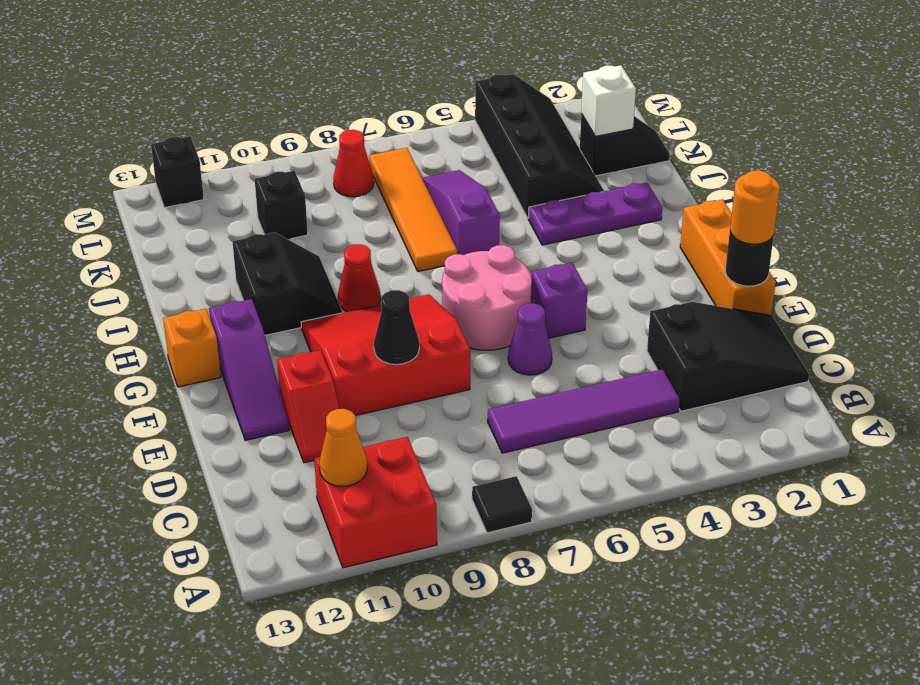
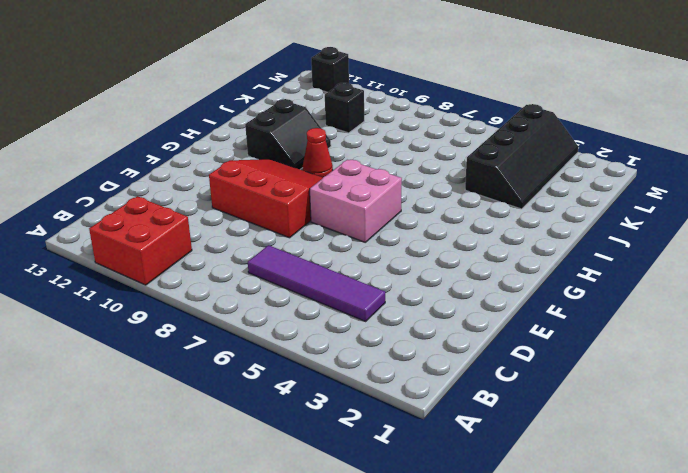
pink 2x2 brick [310,160,402,242] -> pink 2x2 round brick [442,245,532,350]
none -> black 1x1 tile [472,476,532,533]
none -> black 2x3 slope [647,302,809,411]
none -> red 1x2 slope [277,350,339,463]

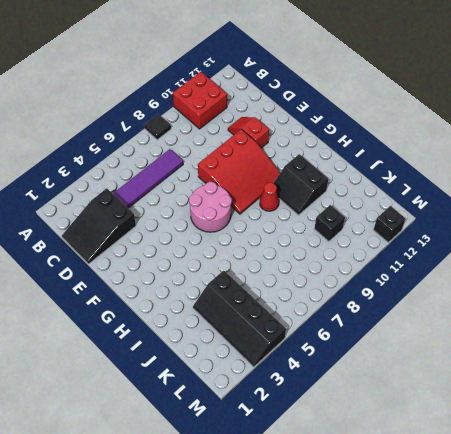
none -> orange 1x3 brick [680,199,776,315]
none -> purple 1x1 cone [508,303,552,375]
none -> purple 1x3 slope [209,299,289,440]

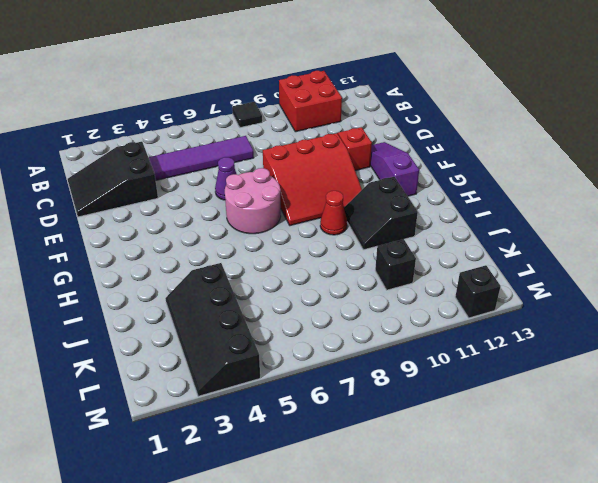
none -> orange 1x3 brick [680,199,776,315]
none -> purple 1x1 brick [531,263,587,338]
none -> orange 1x1 brick [163,309,221,387]

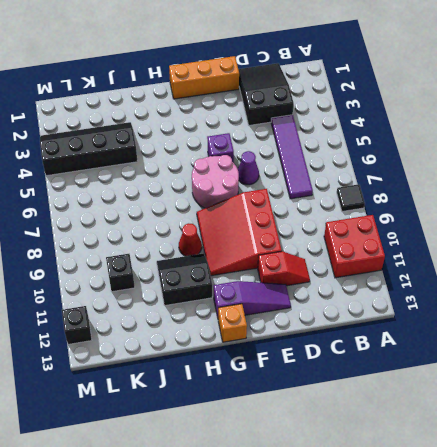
none -> purple 1x3 plate [529,183,662,245]
none -> purple 1x3 slope [422,170,500,255]
none -> orange 1x4 tile [369,148,457,271]

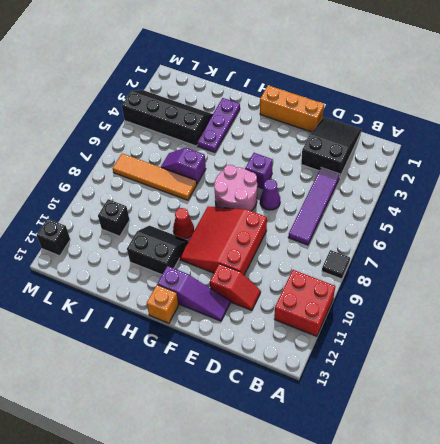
purple 1x2 slope [161,148,206,184] -> purple 1x3 slope [422,170,500,255]
none -> black 1x2 slope [580,114,670,176]
none -> red 1x1 cone [333,130,374,197]
none -> orange 1x1 cone [319,409,367,486]

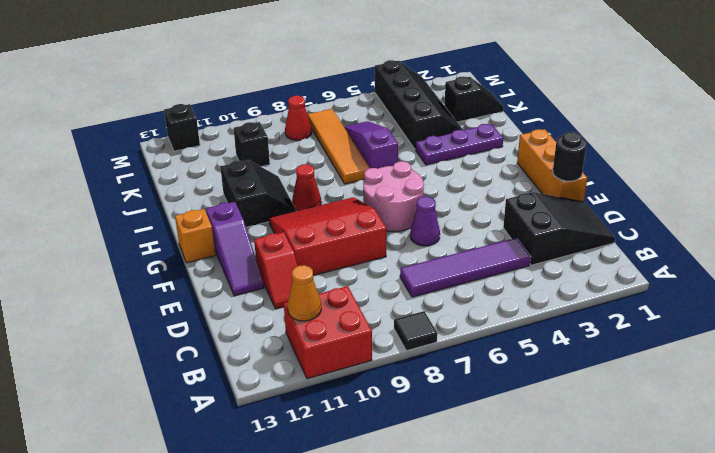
none -> purple 1x1 brick [531,263,587,338]
none -> black 1x1 cone [374,290,419,365]
none -> white 1x1 brick [581,65,636,136]

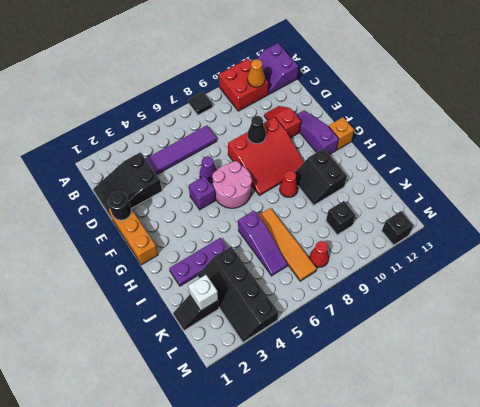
purple 2x2 slope [257,43,298,95] -> none
none -> orange 1x1 round brick [730,170,780,244]

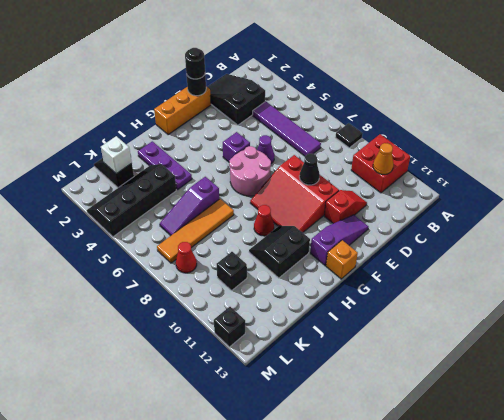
black 1x1 round brick [185,48,205,79] -> orange 1x1 round brick [730,170,780,244]

